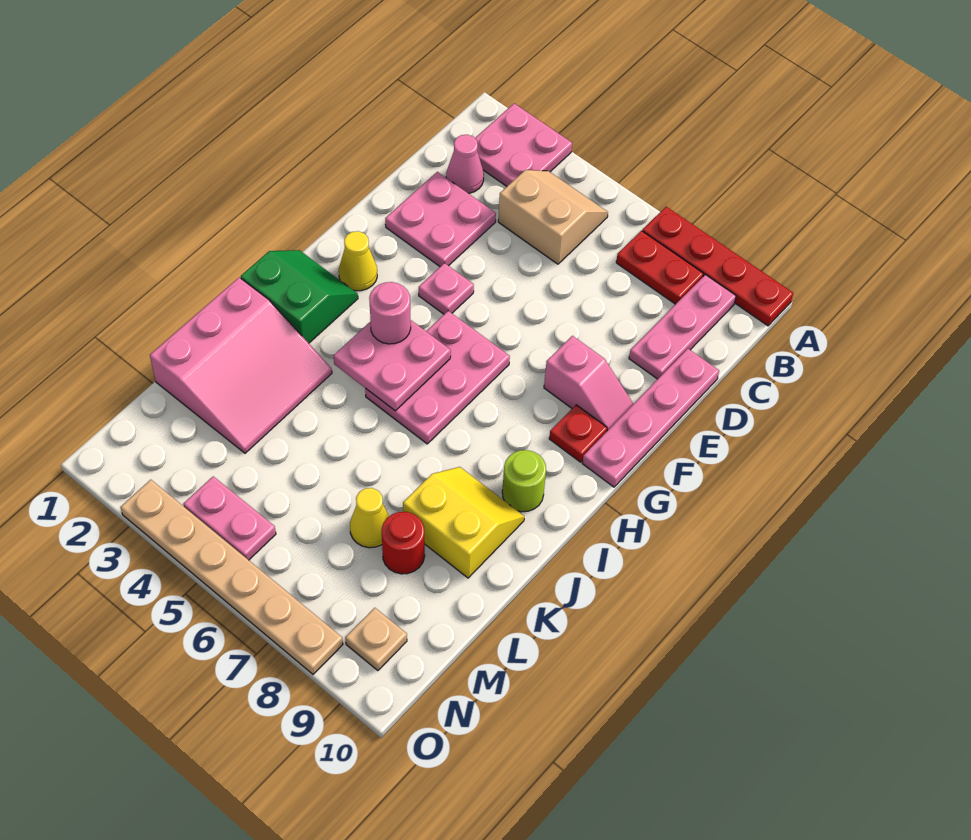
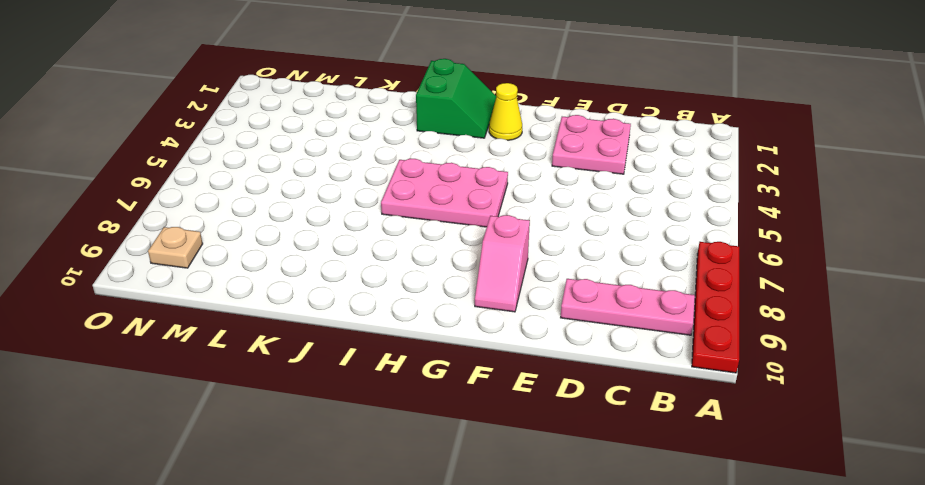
none -> pink 2x2 plate [475,103,572,186]
none -> tan 2x2 slope [498,170,608,264]
none -> red 1x2 plate [616,231,704,304]

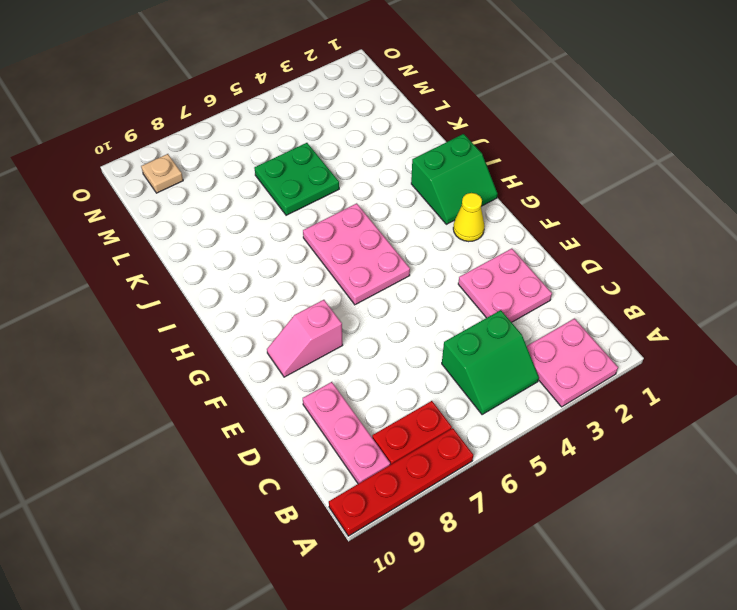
green 2x2 slope [442,310,539,415] -> tan 2x2 slope [498,170,608,264]
green 2x2 plate [254,143,339,215] -> none
none -> pink 1x1 cone [446,135,484,193]
none -> pink 1x4 plate [582,349,719,487]
none -> pink 1x1 plate [419,263,474,314]

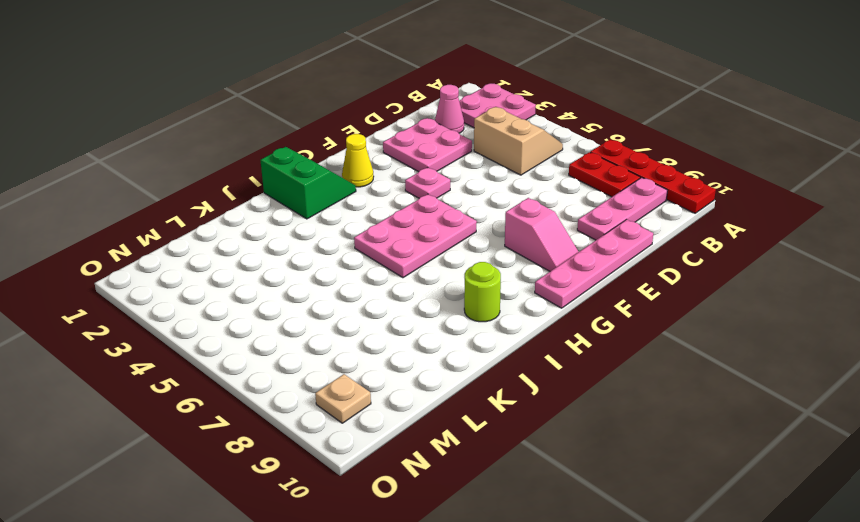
none -> red 1x1 plate [549,405,608,462]
none -> pink 3x3 slope [150,277,332,453]
none -> yellow 2x2 slope [403,467,524,578]

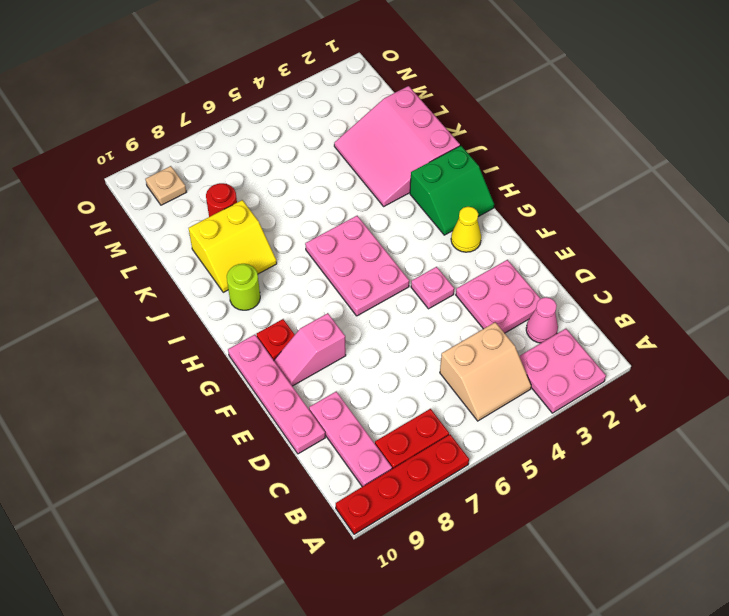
none -> yellow 1x1 cone [350,488,389,548]
none -> pink 1x2 plate [183,477,276,560]
none -> tan 1x6 plate [120,480,343,674]

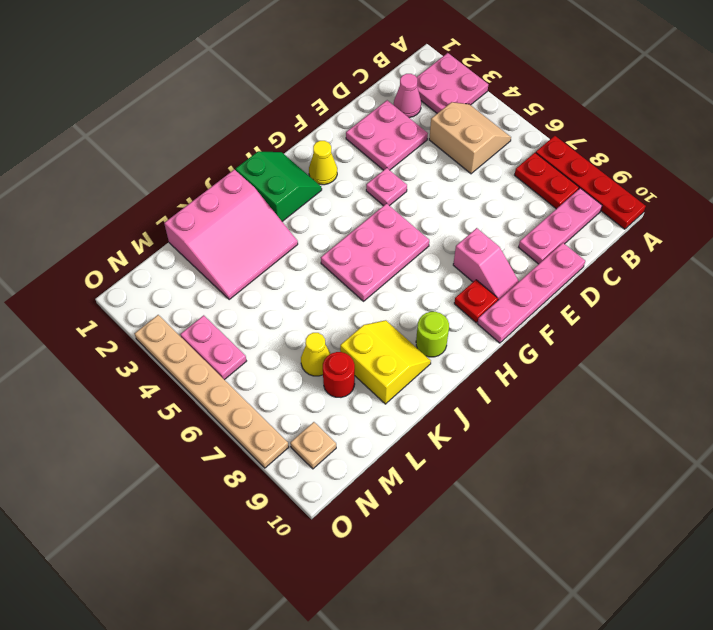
none -> pink 2x2 plate [334,320,451,411]
none -> pink 1x1 round brick [369,282,411,344]

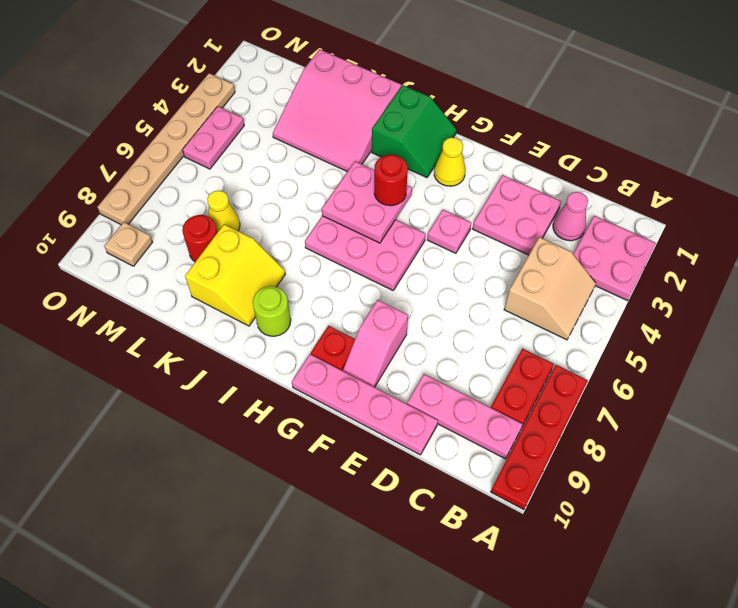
red 1x1 round brick [374,155,408,206] -> pink 1x1 round brick [369,282,411,344]

